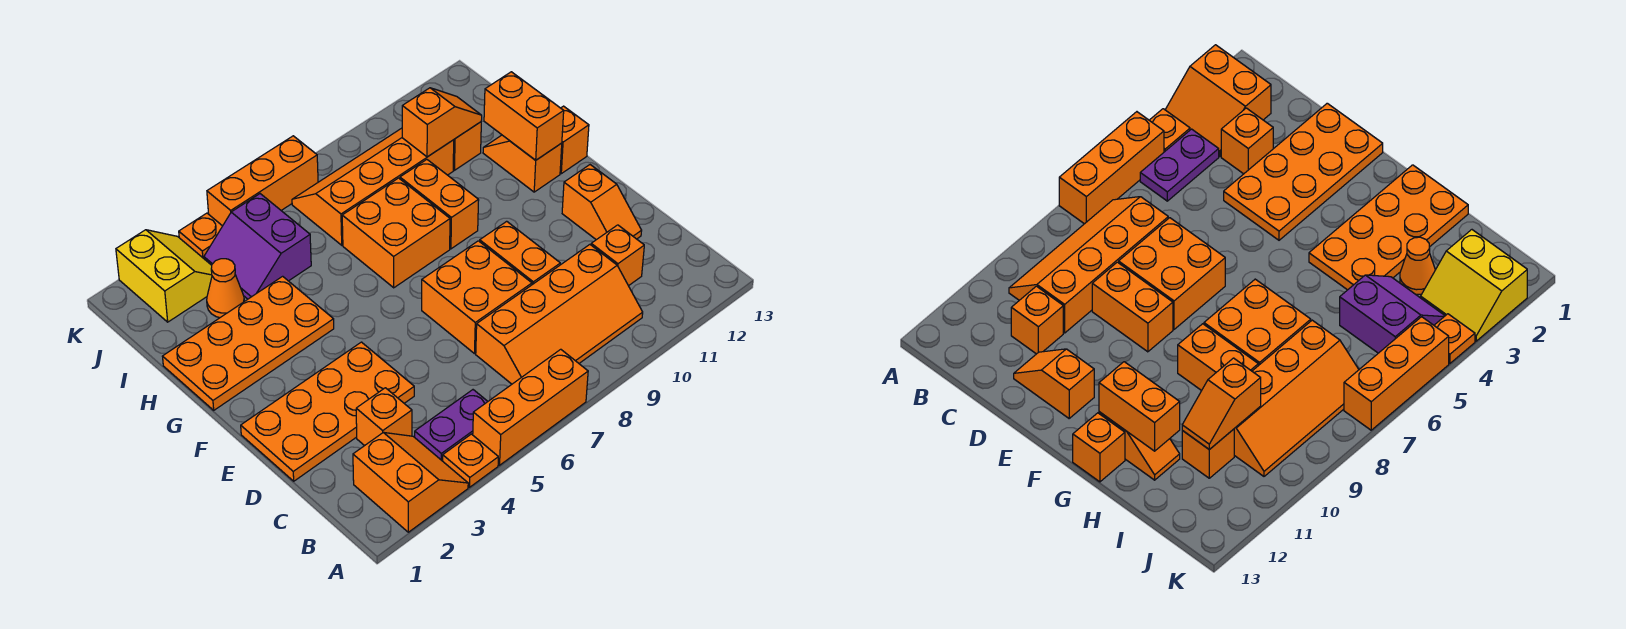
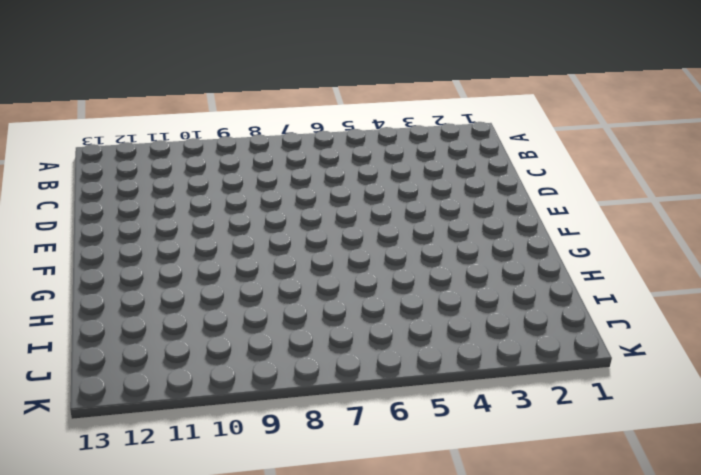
none -> orange 2x2 slope [353,433,468,532]
none -> orange 1x1 plate [443,434,498,487]
none -> orange 1x3 brick [473,349,588,465]

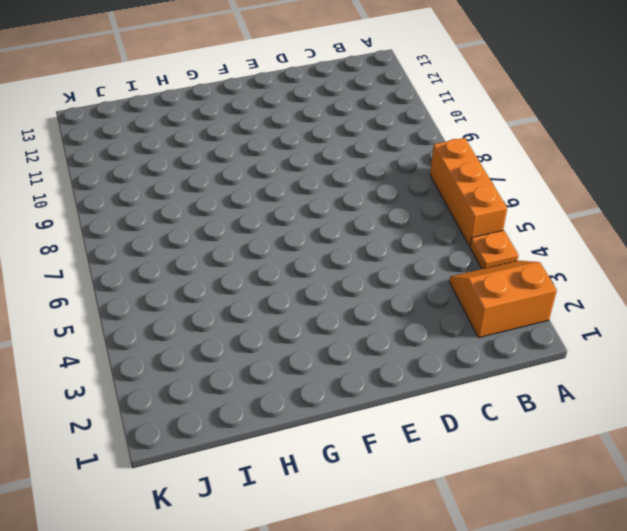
none -> purple 1x2 plate [415,390,488,461]
none -> orange 2x4 slope [476,245,643,384]
none -> orange 1x1 brick [356,388,412,446]

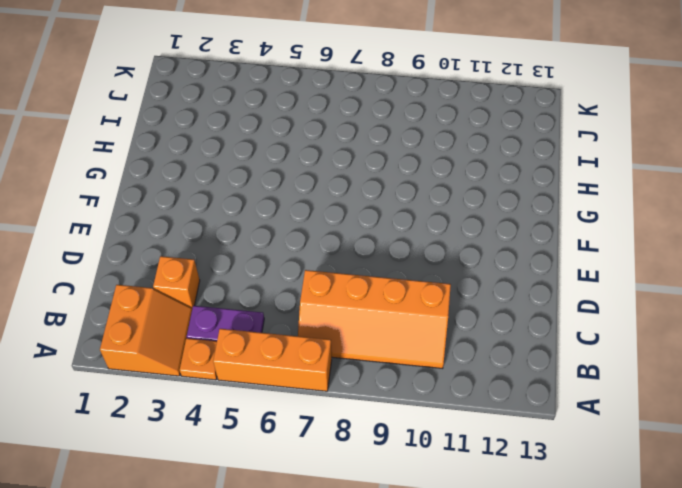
none -> orange 1x1 brick [591,225,644,286]
none -> orange 2x4 plate [241,342,414,481]
none -> orange 2x2 brick [422,241,532,354]

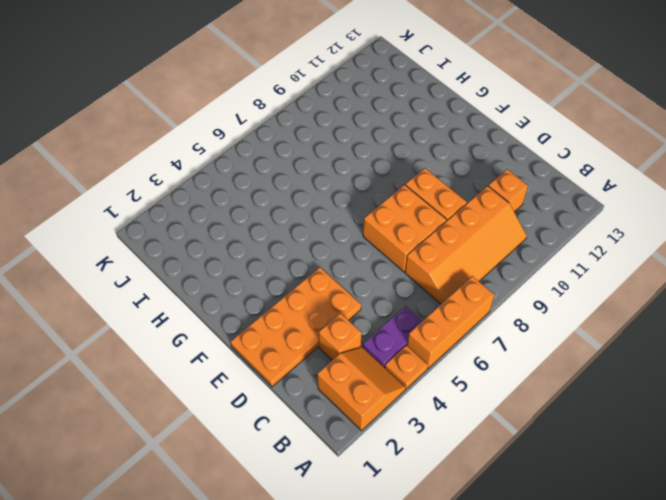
none -> orange 1x2 slope [562,165,642,240]
none -> orange 2x4 plate [162,276,334,410]
none -> orange 2x2 brick [342,178,450,288]

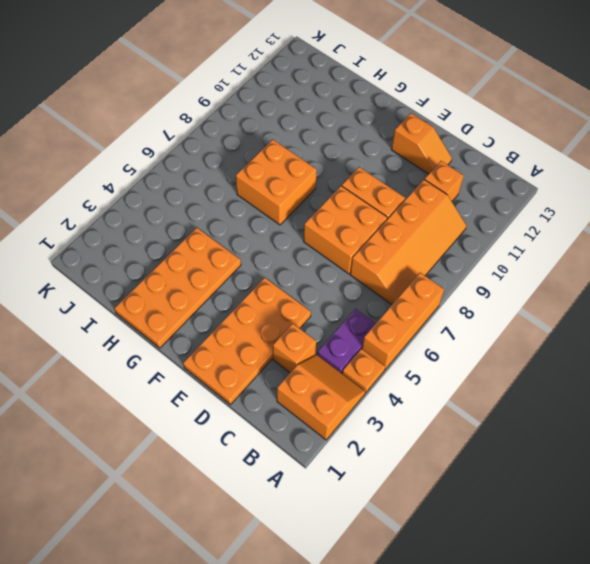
none -> orange 1x2 brick [400,160,479,249]
none -> orange 1x2 slope [483,135,562,192]
none -> orange 1x1 brick [560,106,589,174]

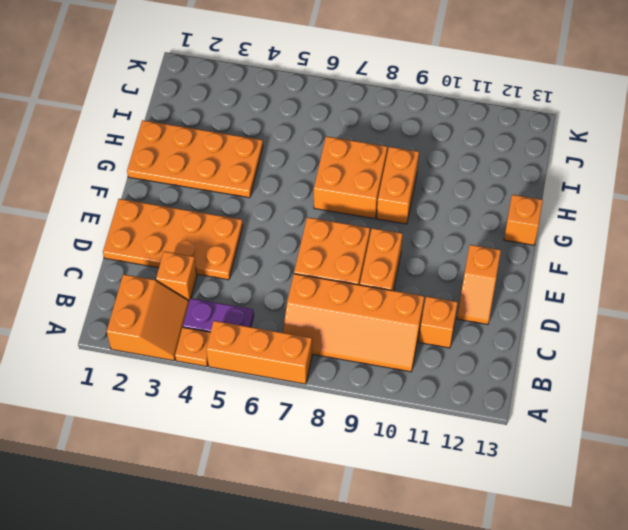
none -> orange 1x2 slope [483,135,562,192]
none -> orange 1x1 cone [207,259,244,318]
none -> purple 2x2 slope [204,194,311,299]

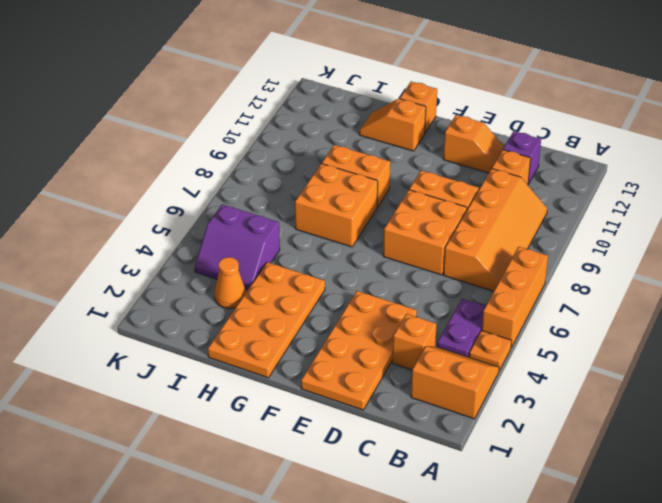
purple 1x1 brick [503,131,541,184] -> none
none -> orange 2x4 slope [292,128,454,245]
none -> orange 1x1 brick [453,122,481,170]
none -> yellow 2x2 slope [116,230,212,322]

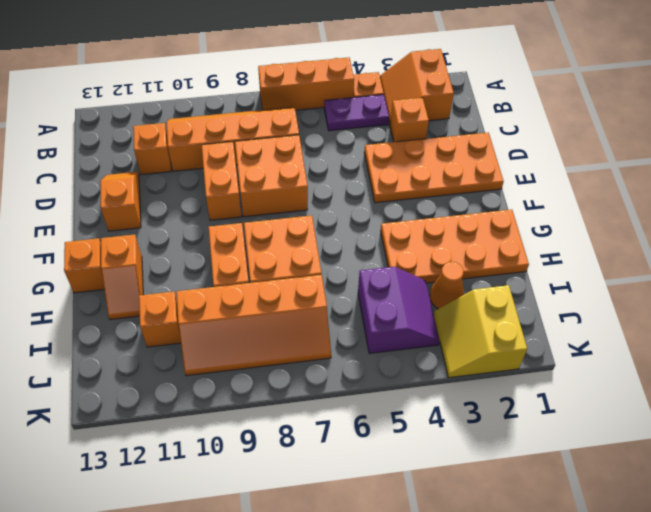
none -> orange 1x1 plate [179,213,222,258]
none -> orange 1x3 brick [207,136,318,226]
none -> orange 1x2 brick [484,72,564,160]

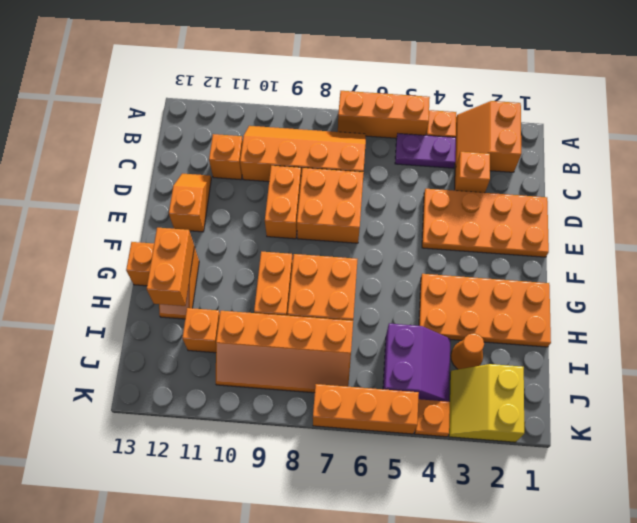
none -> orange 1x2 slope [402,88,482,157]

